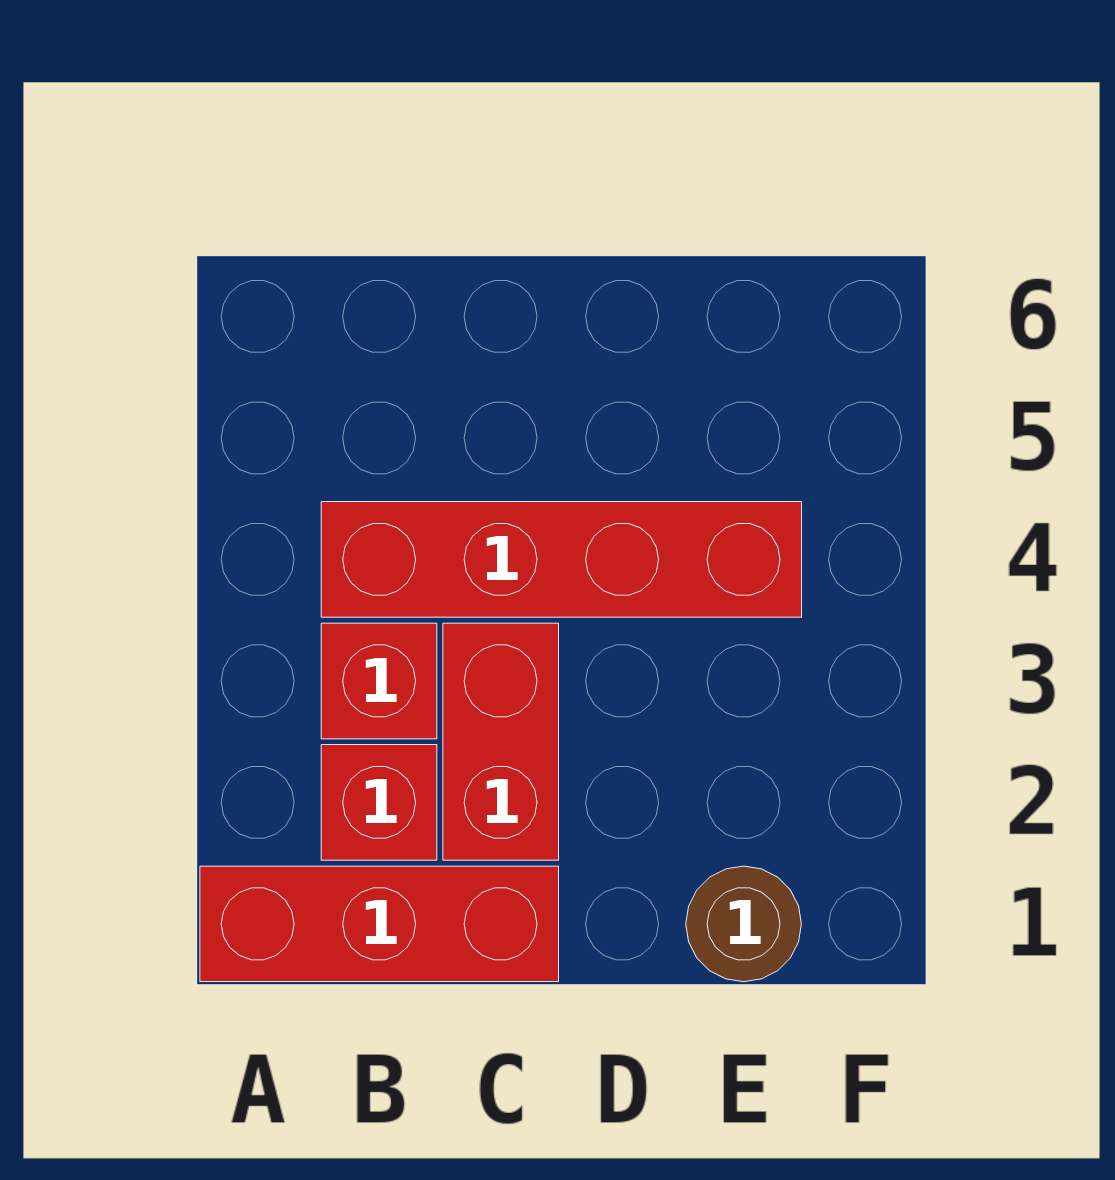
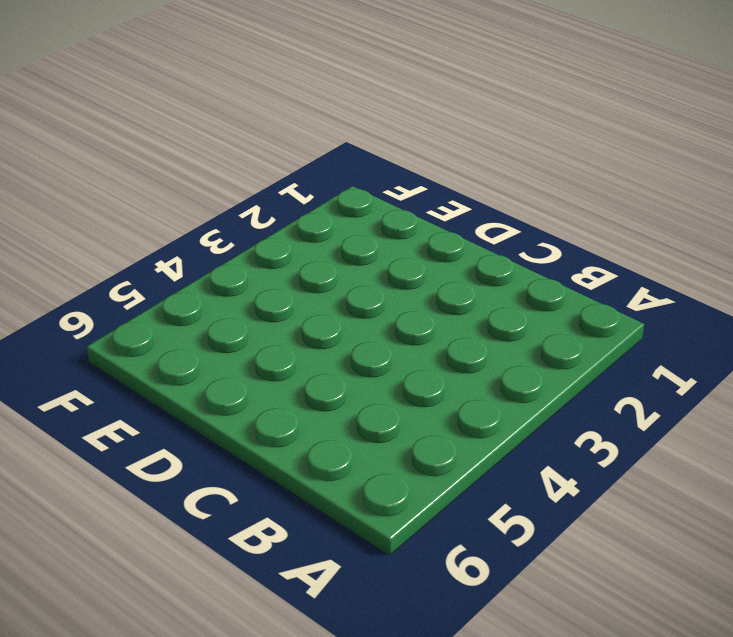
none -> red 1x3 brick [200,866,559,982]
none -> red 1x1 brick [321,745,437,860]

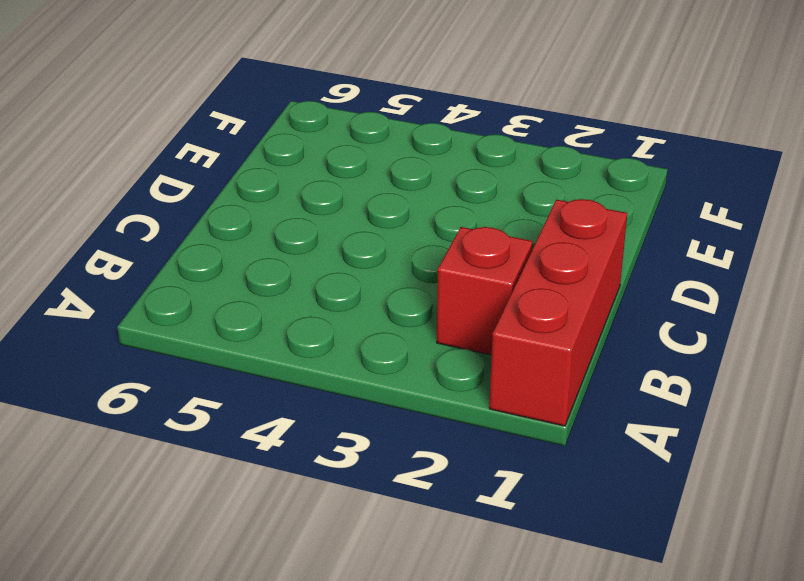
none -> red 1x1 brick [321,623,437,739]
none -> red 1x4 brick [321,502,802,617]

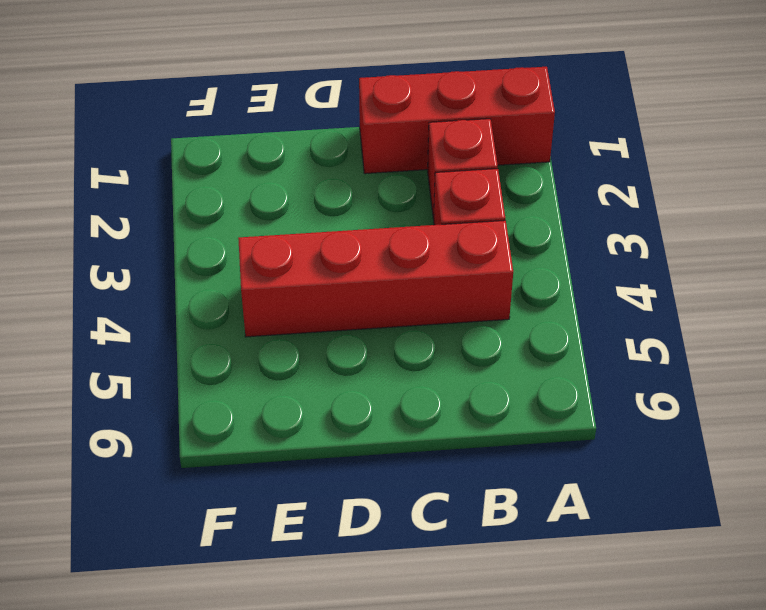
none -> red 1x2 brick [443,623,559,860]
none -> brown 1x1 round brick [686,866,801,982]

